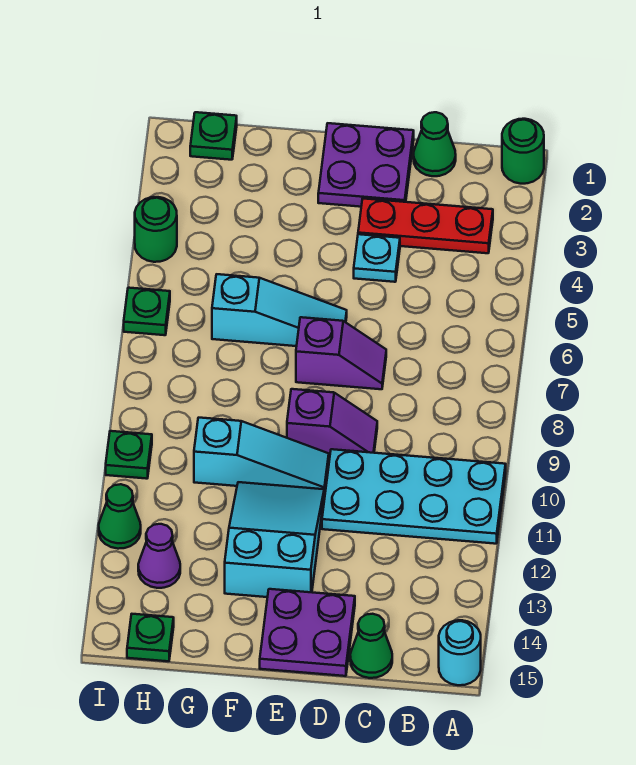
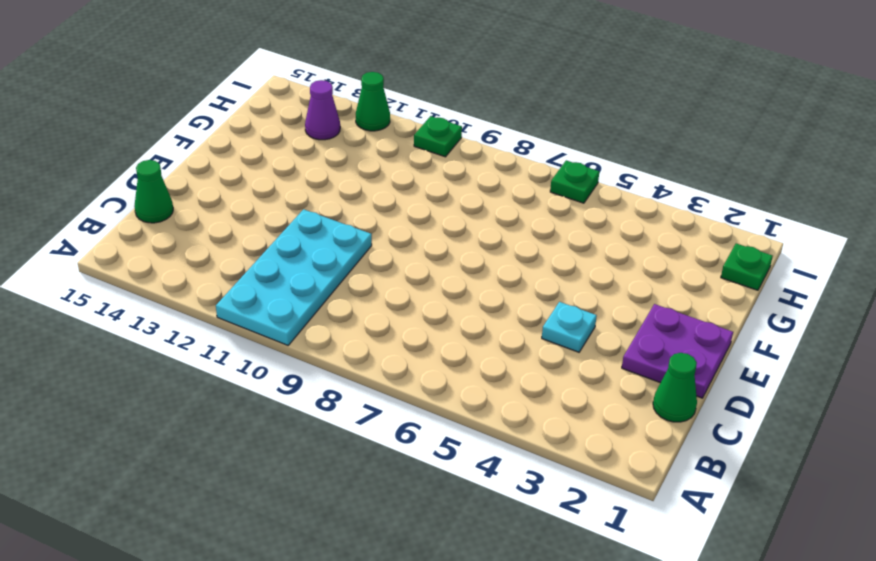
none -> green 1x1 round brick [502,119,544,184]
none -> cyan 1x1 round brick [439,620,481,685]
none -> red 1x3 plate [358,199,493,253]

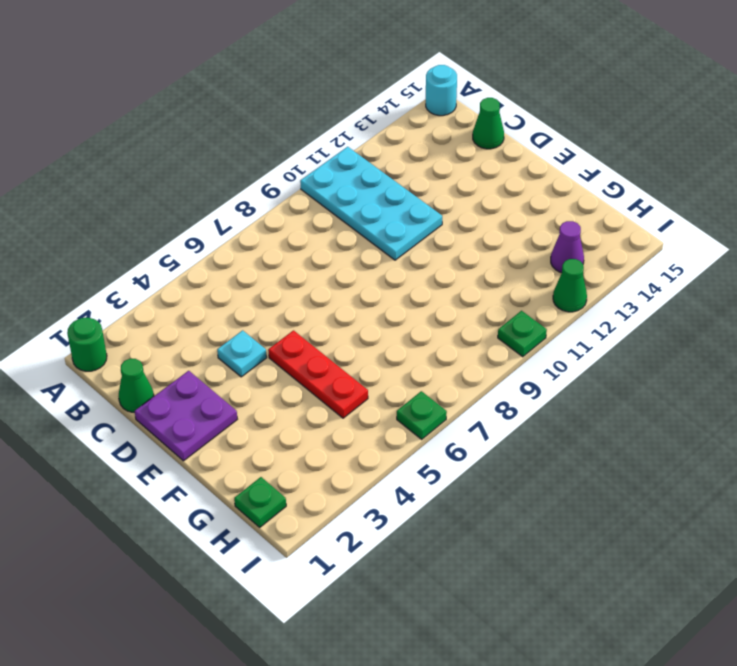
red 1x3 plate [268,331,368,418] -> red 1x3 plate moved to [358,199,493,253]
none -> purple 1x2 slope [296,317,386,389]
none -> purple 1x2 slope [287,389,377,458]
none -> purple 2x2 plate [260,589,355,676]

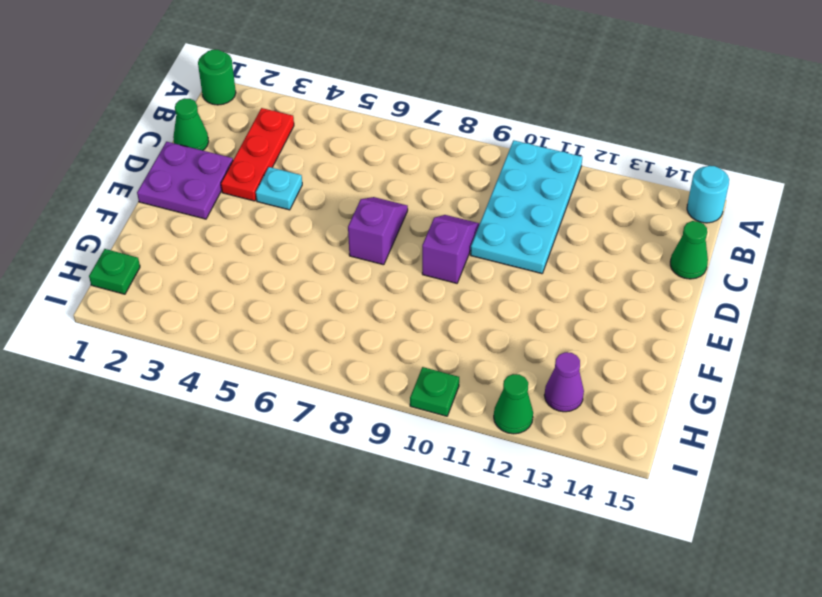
none -> purple 2x2 plate [260,589,355,676]
none -> cyan 1x3 slope [212,274,347,346]
none -> cyan 1x3 slope [194,418,329,492]

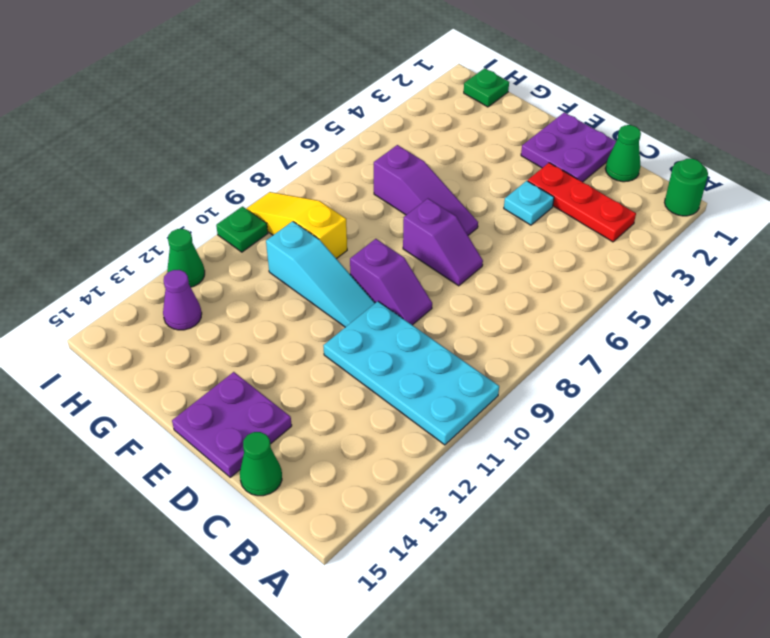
purple 1x3 slope [374,145,478,235] -> cyan 1x3 slope [212,274,347,346]
yellow 1x3 slope [246,192,347,259] -> none
none -> cyan 1x1 round brick [439,620,481,685]
none -> cyan 2x3 slope [225,482,324,597]
none -> green 1x1 plate [127,614,174,661]

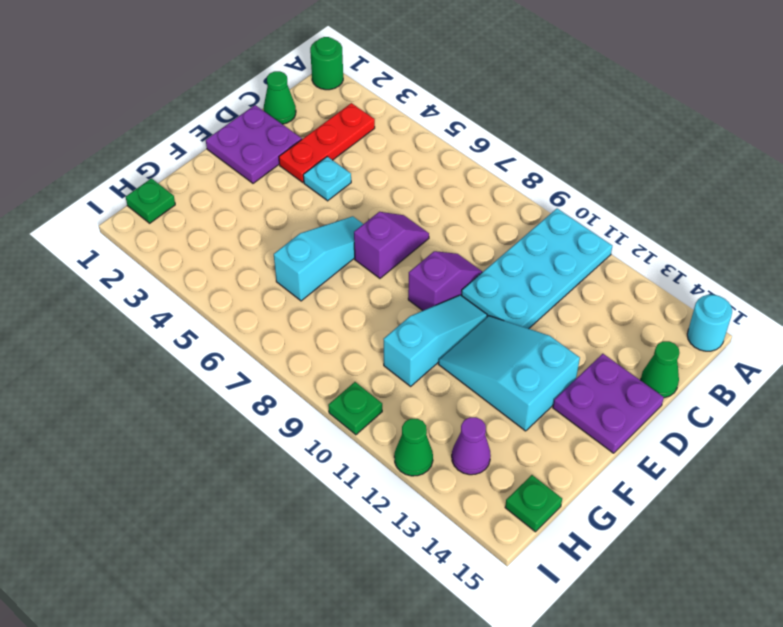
none -> green 1x1 round brick [135,197,177,262]
none -> green 1x1 plate [124,288,170,335]

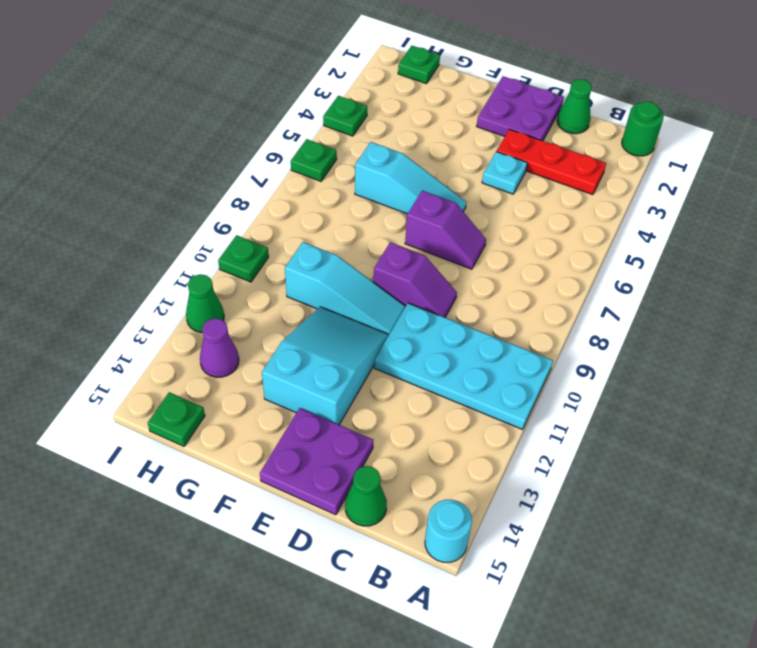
green 1x1 plate [323,96,367,136] -> green 1x1 round brick [135,197,177,262]

